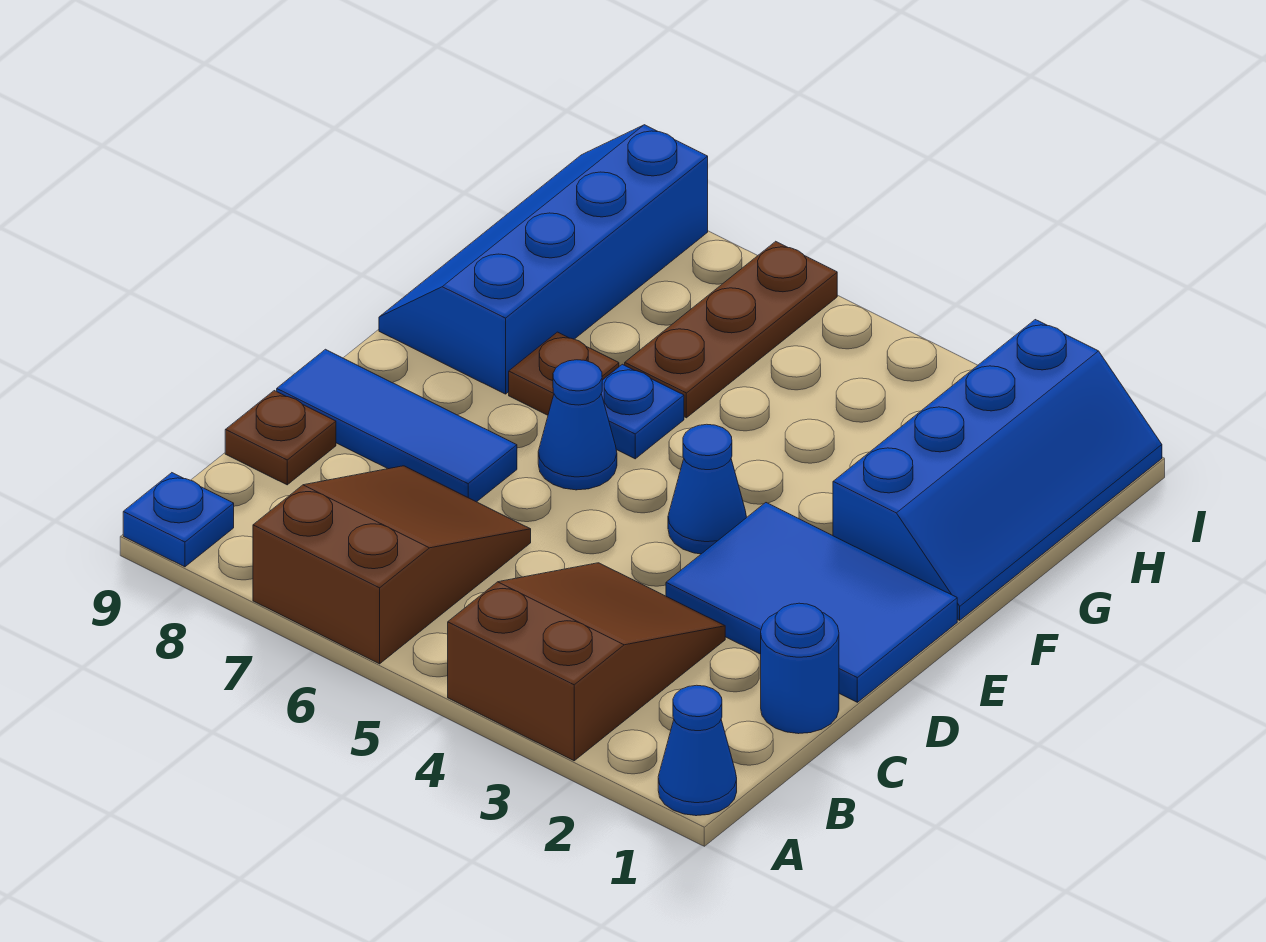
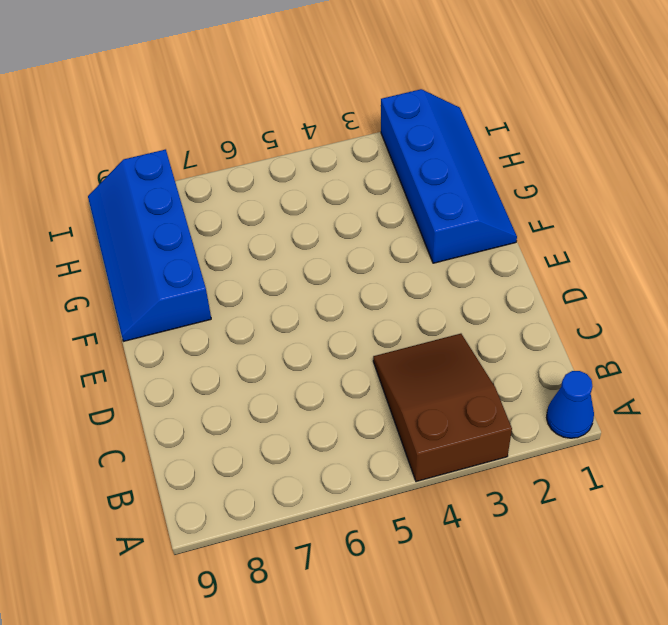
none -> brown 2x3 slope [253,466,531,664]
none -> blue 1x1 plate [123,473,234,567]
none -> blue 1x1 round brick [761,603,839,734]

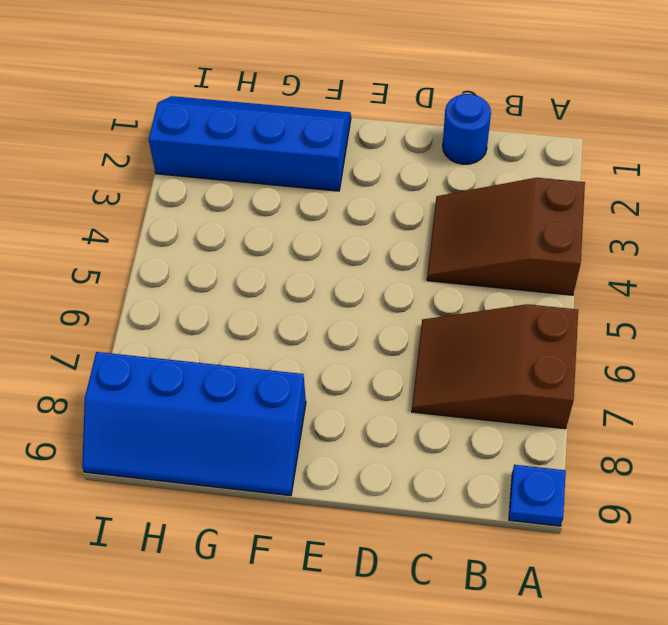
none -> blue 1x1 cone [658,685,737,816]
none -> brown 1x1 plate [225,391,336,485]
none -> blue 2x3 tile [666,503,957,702]

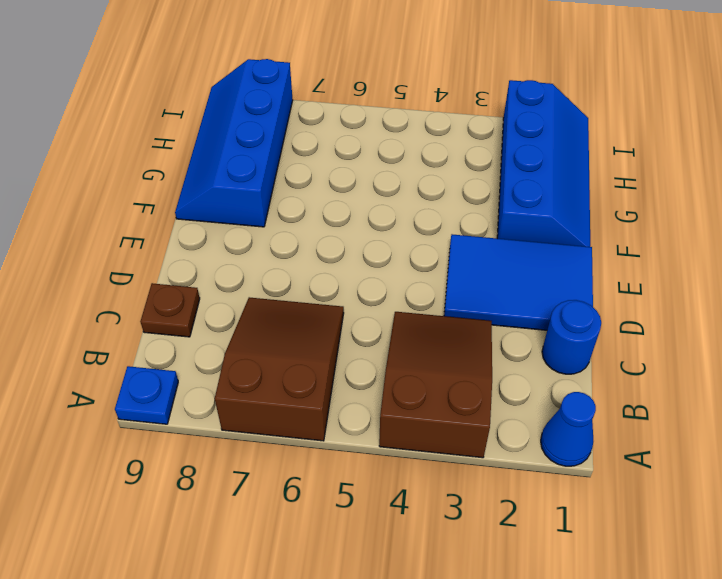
none -> blue 1x3 tile [277,349,517,502]
none -> blue 1x1 cone [668,424,747,554]
none -> blue 1x1 cone [538,360,617,490]

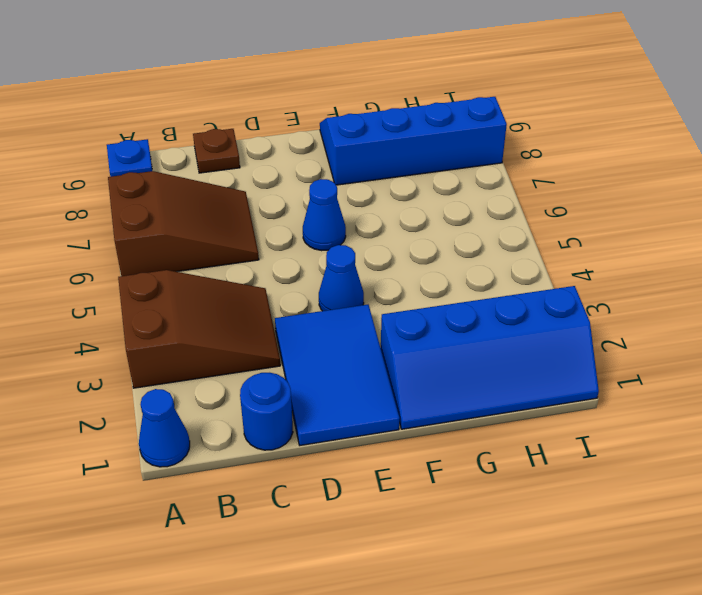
none -> blue 1x3 tile [277,349,517,502]
none -> blue 1x1 plate [601,364,684,459]
none -> brown 1x1 plate [509,332,619,415]

